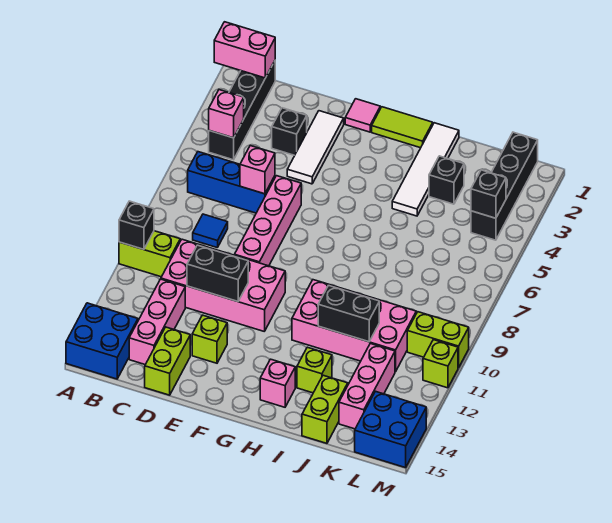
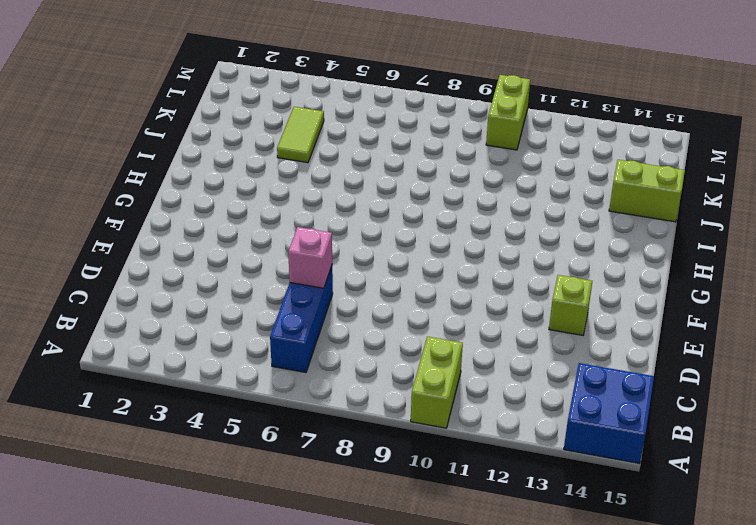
lime 1x2 tile [277,107,324,163] -> lime 1x2 tile moved to [372,107,433,148]
none -> black 1x4 brick [209,61,275,160]
none -> blue 1x1 tile [193,214,228,248]
none -> pink 2x4 brick [161,239,285,331]
none -> pink 1x3 brick [129,279,185,365]

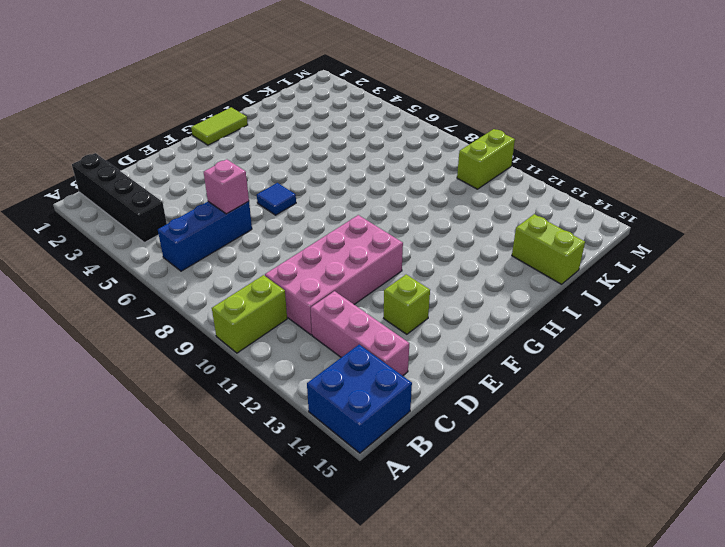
blue 1x1 tile [257,183,296,215] -> blue 1x1 tile moved to [193,214,228,248]
none -> black 1x1 brick [272,108,307,155]
none -> lime 1x2 brick [144,327,190,395]
none -> white 1x3 tile [287,111,344,184]
none -> pink 1x4 brick [235,176,301,266]

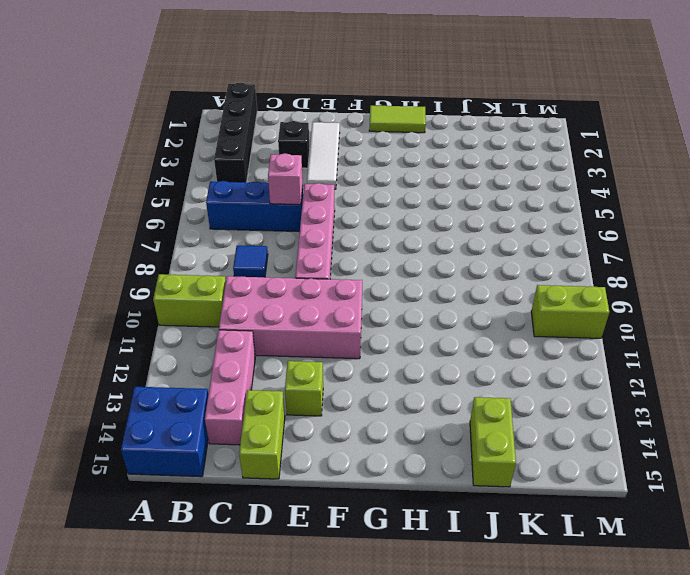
none -> pink 1x1 tile [345,99,380,132]
none -> pink 2x4 brick [292,280,416,372]
none -> pink 1x1 brick [260,359,295,407]
none -> white 1x4 tile [392,123,459,216]

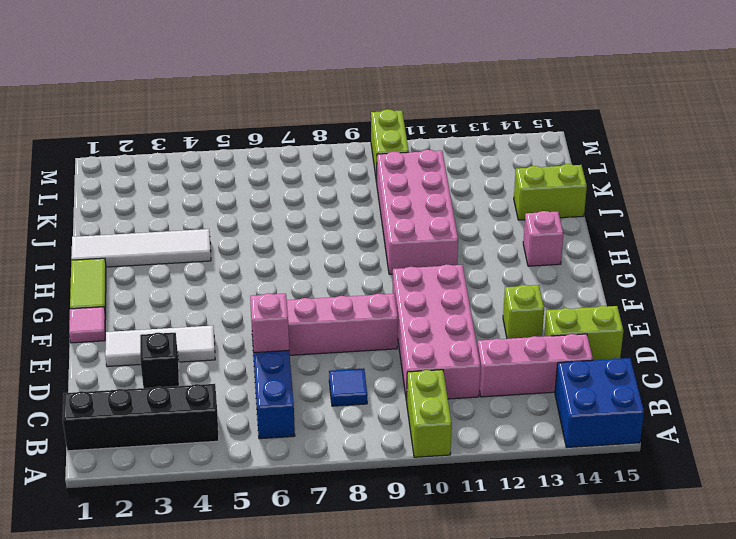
none -> lime 1x1 brick [297,347,332,393]
none -> black 1x1 brick [429,156,464,204]
none -> pink 1x3 brick [339,344,395,429]
none -> black 1x4 brick [471,132,538,240]

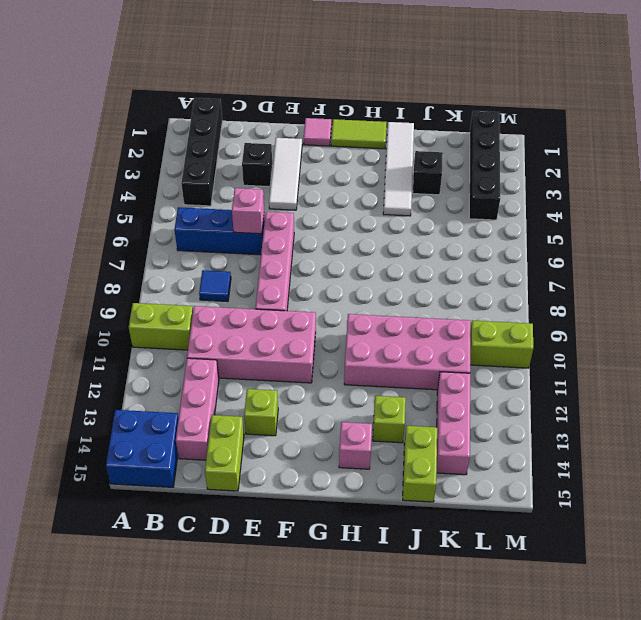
none -> blue 2x2 brick [355,391,426,468]
none -> lime 1x1 brick [423,340,458,388]
none -> pink 1x2 brick [214,22,275,78]
none -> black 1x1 brick [119,201,154,249]

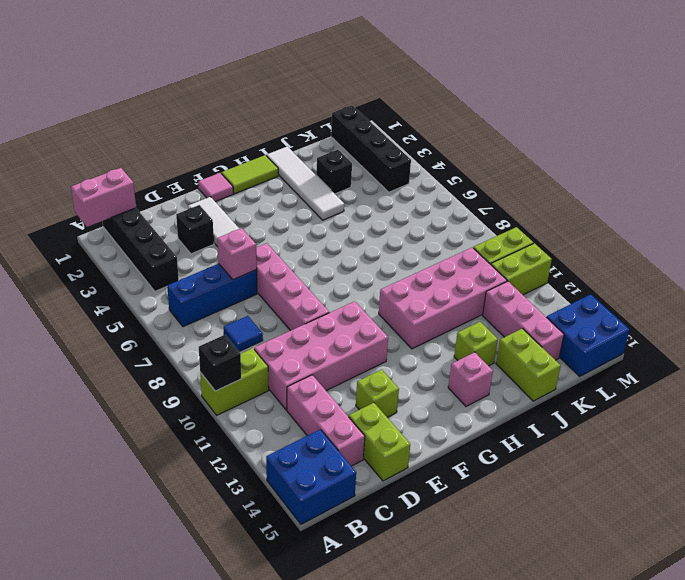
lime 1x2 brick [491,243,552,295] -> lime 1x1 brick [423,340,458,388]
none -> pink 1x1 brick [209,90,244,138]
none -> black 1x2 brick [187,245,248,301]
none -> black 1x2 brick [318,286,379,342]
none -> black 1x1 brick [471,170,506,218]

